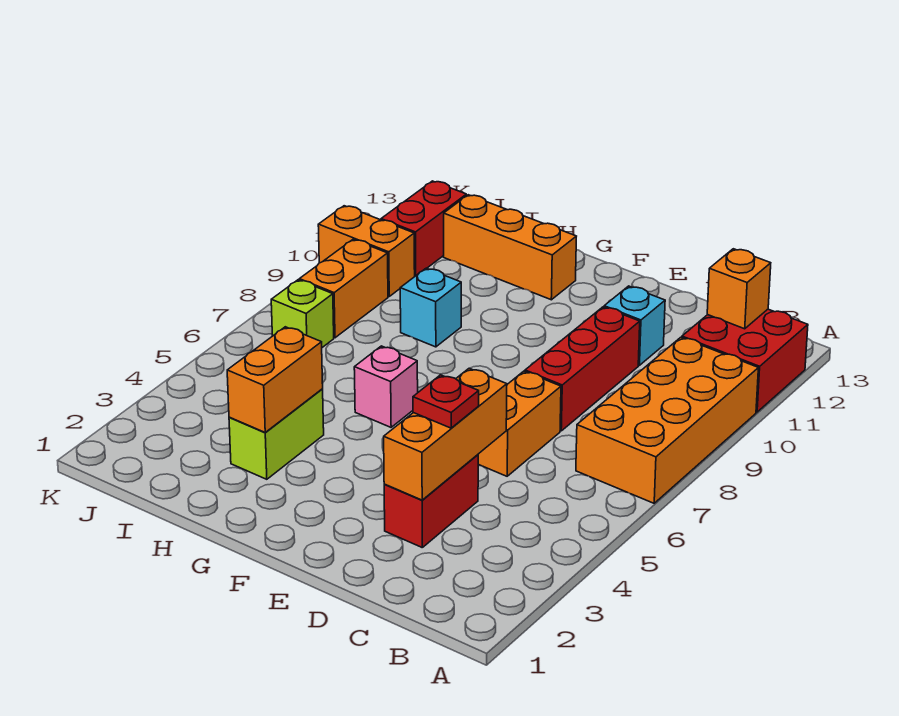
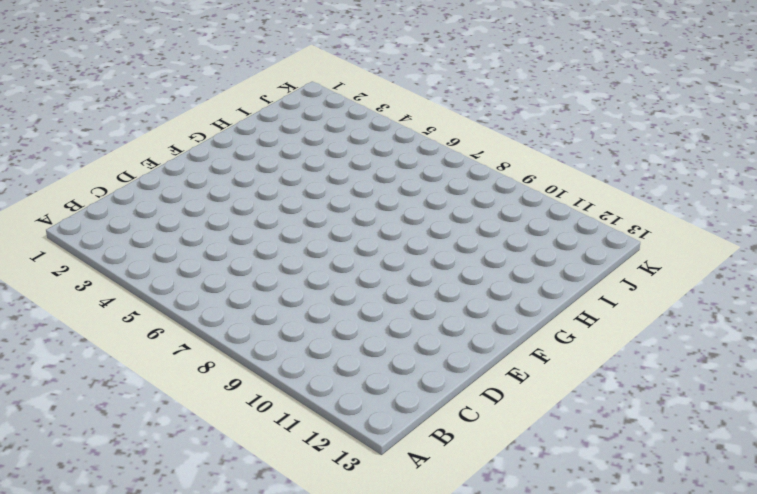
none -> orange 2x4 brick [576,337,758,503]
none -> red 2x2 brick [682,309,808,412]
none -> red 1x2 brick [384,455,478,547]

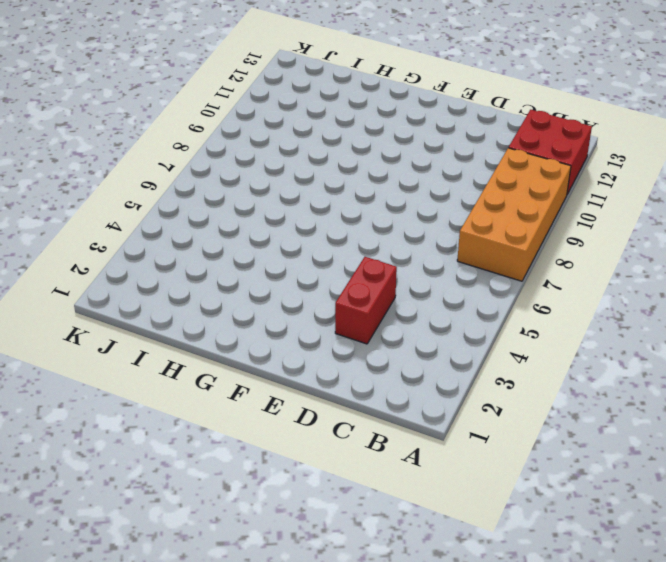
none -> orange 1x2 brick [478,371,561,476]
none -> red 1x3 brick [525,307,640,431]
none -> cyan 1x1 brick [604,286,665,365]

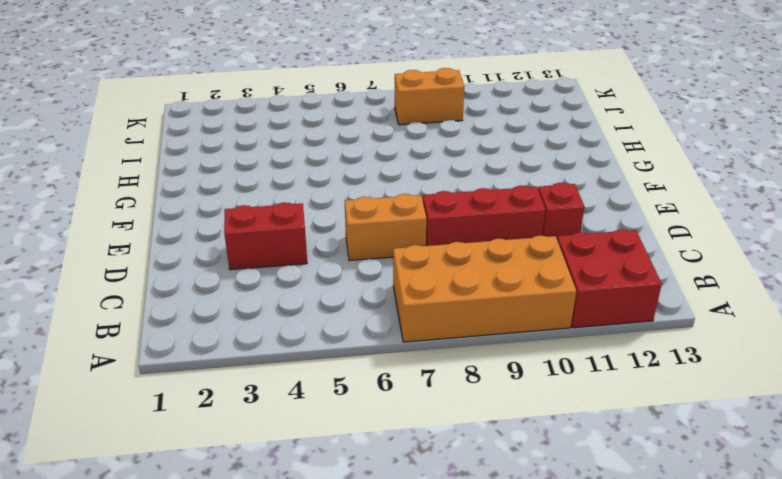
red 1x1 brick [538,183,584,238] -> cyan 1x1 brick [604,286,665,365]
none -> pink 1x1 brick [354,346,418,427]
none -> orange 1x3 brick [444,195,576,300]
none -> lime 1x2 brick [229,389,324,479]

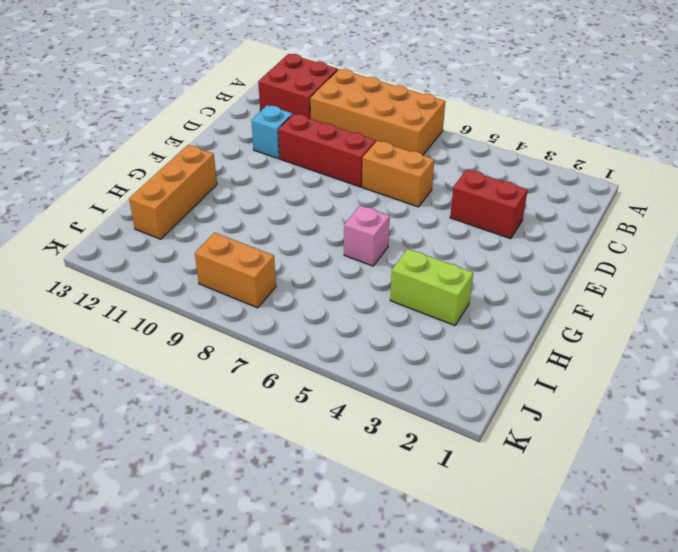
none -> cyan 1x1 brick [400,268,461,347]
none -> lime 1x1 brick [271,280,334,347]
none -> orange 1x2 brick [318,206,415,296]

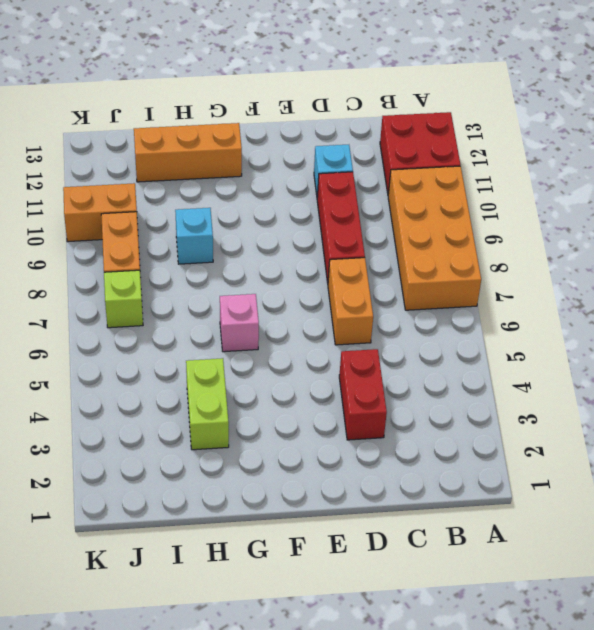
none -> red 1x2 brick [381,181,466,276]
none -> orange 1x1 brick [707,249,771,329]
none -> orange 1x3 brick [384,368,507,500]

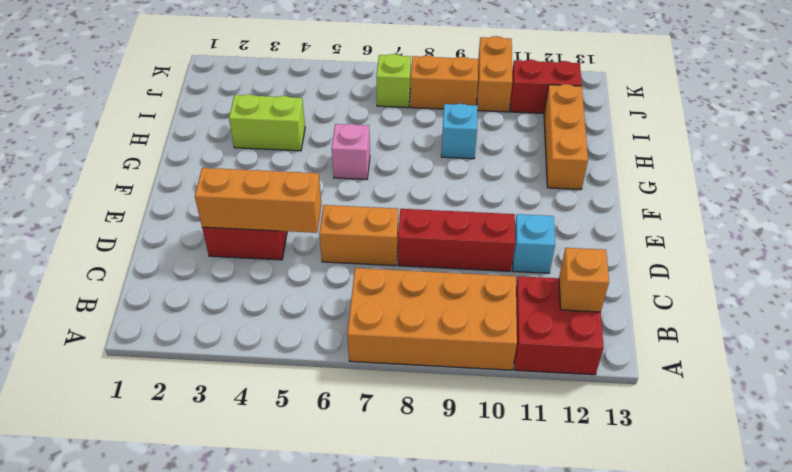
none -> orange 1x2 brick [227,327,323,433]
none -> red 1x1 plate [413,375,479,428]

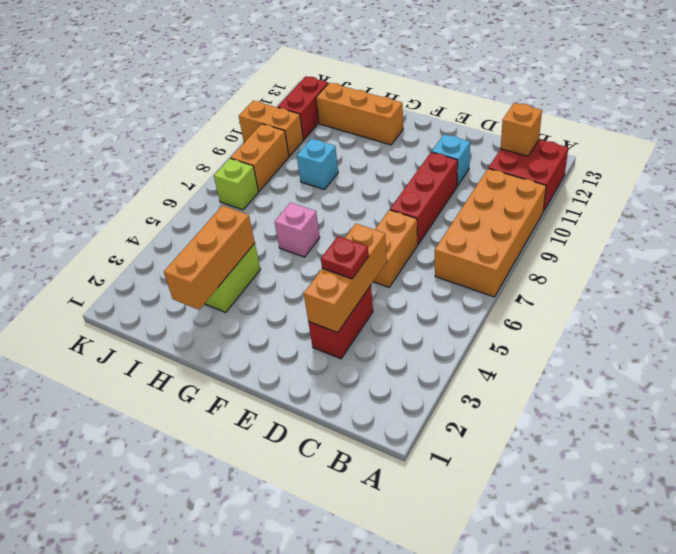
orange 1x3 brick [164,206,255,310] -> orange 1x2 brick [227,327,323,433]

